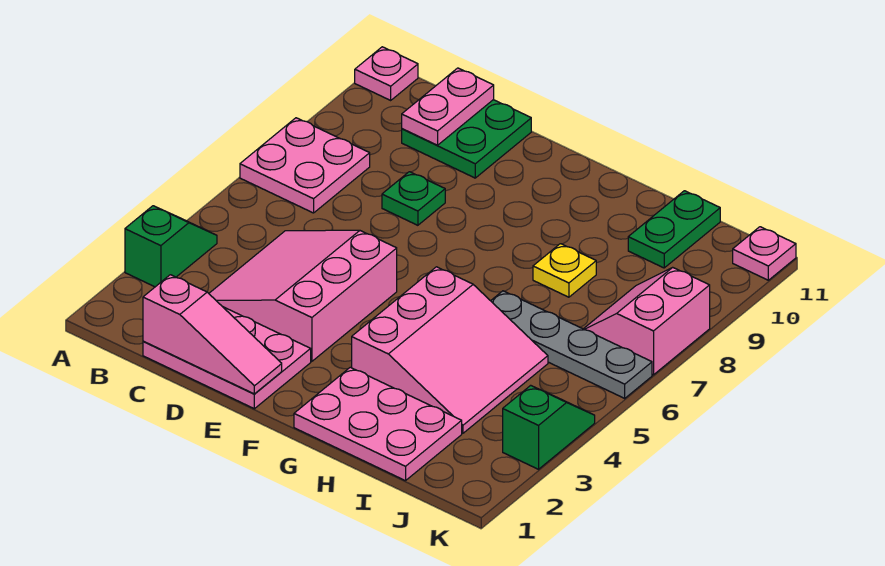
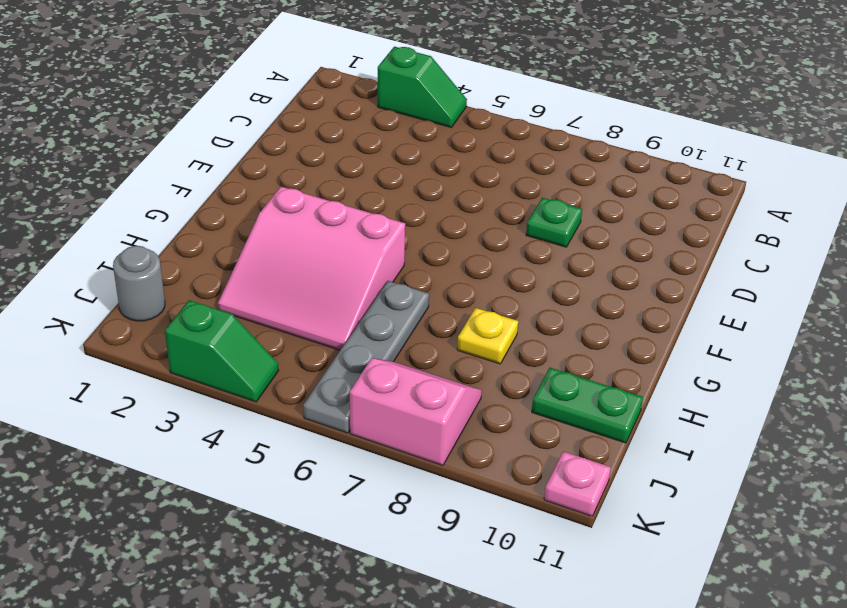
grey 1x1 round brick [113,246,165,321] -> none
none -> pink 2x2 plate [240,118,370,213]
none -> pink 1x1 plate [355,47,418,100]
none -> pink 2x3 plate [143,307,311,409]

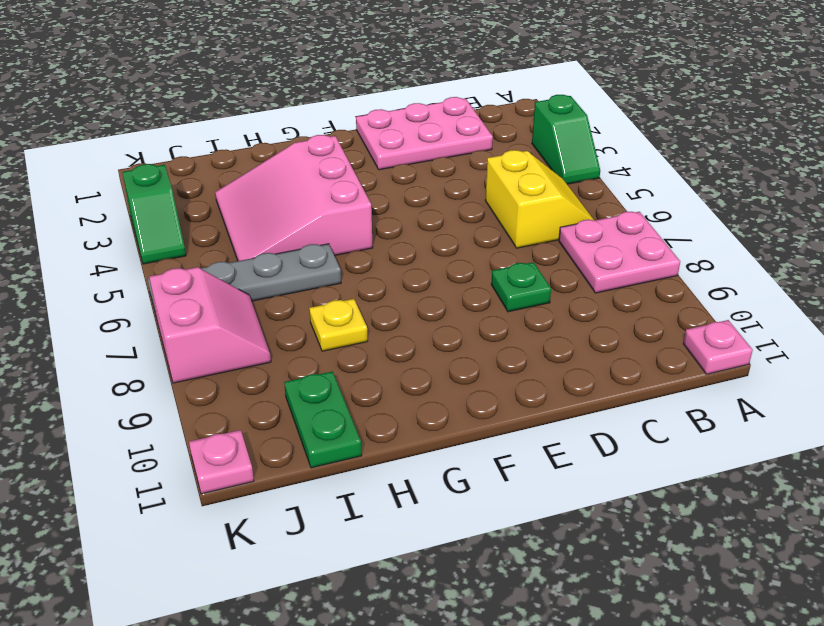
yellow 2x2 slope [485,150,594,248] -> pink 3x3 slope [209,230,397,361]
none -> green 2x2 plate [402,100,531,178]
none -> pink 2x3 plate [294,367,462,481]
none -> pink 1x3 slope [143,275,282,394]

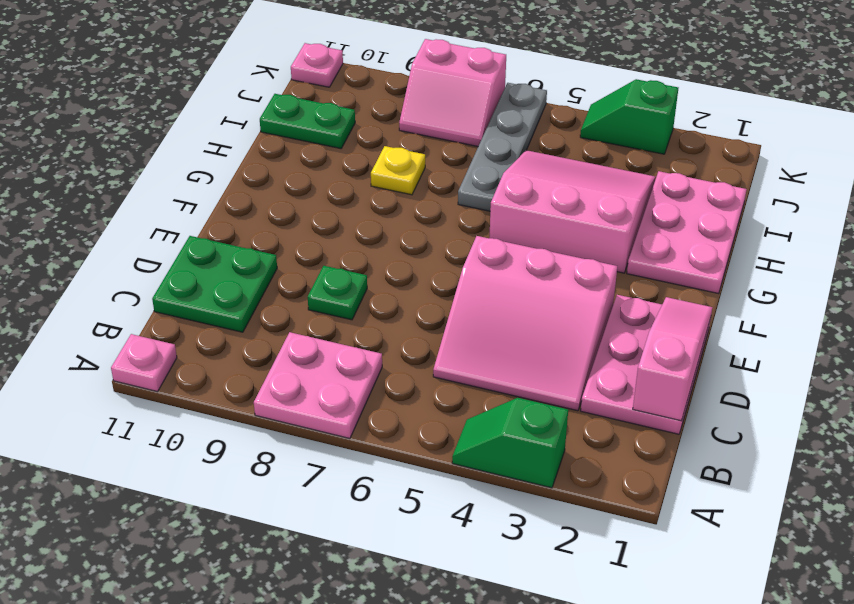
none -> pink 1x2 plate [402,68,494,145]

